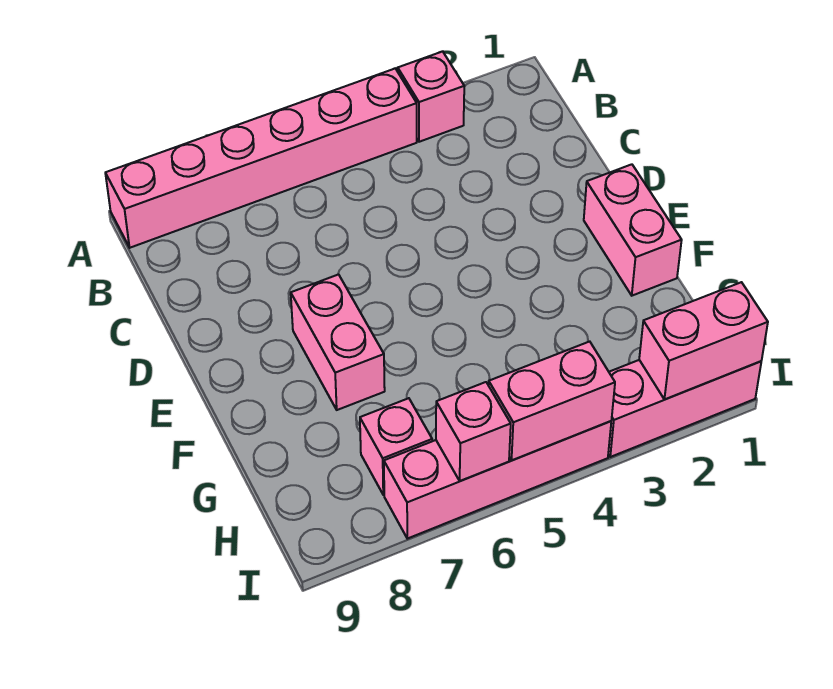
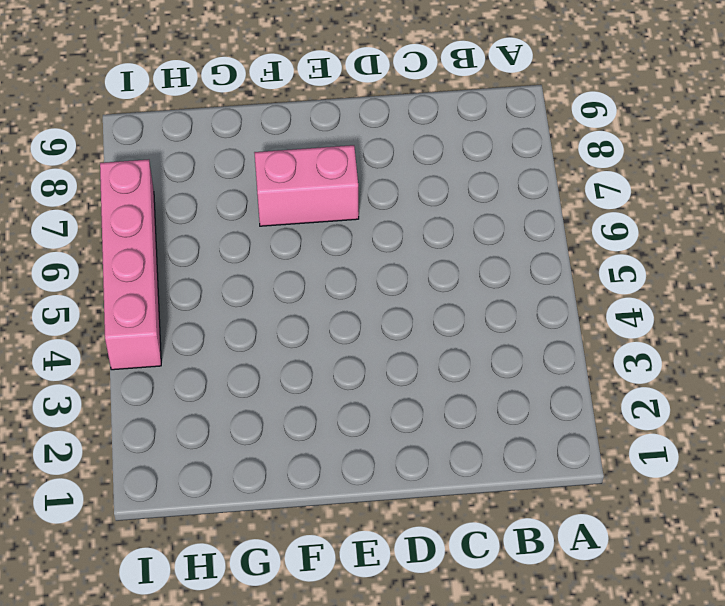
none -> pink 1x1 brick [398,51,464,142]
none -> pink 1x6 brick [105,69,417,248]

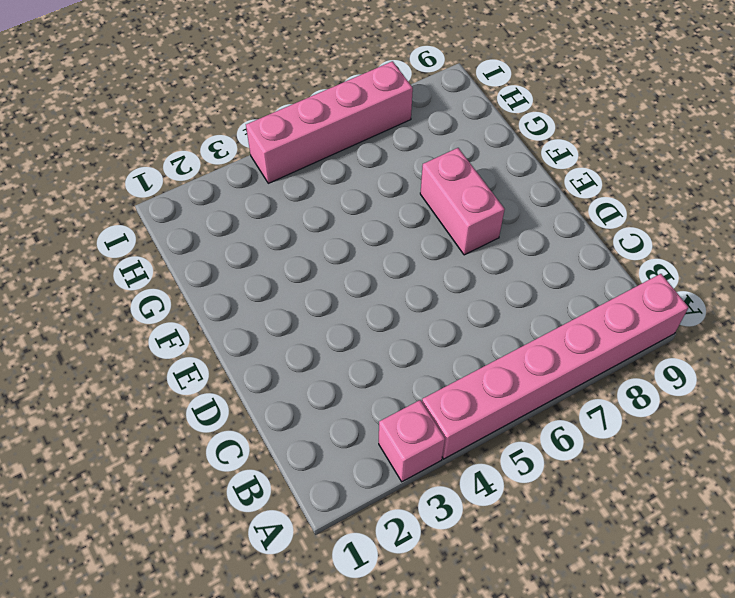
none -> pink 1x2 brick [584,164,682,296]
none -> pink 1x1 brick [360,398,432,495]

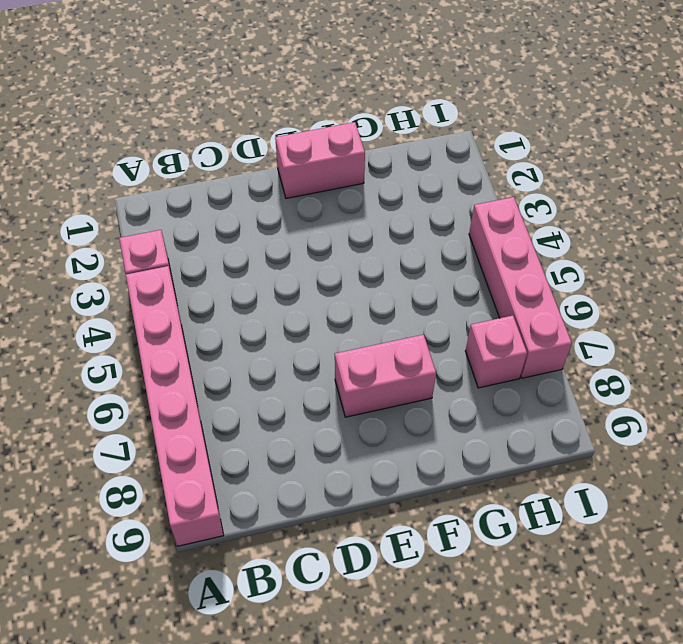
none -> pink 1x3 brick [608,360,761,457]
none -> pink 1x2 brick [639,282,768,399]

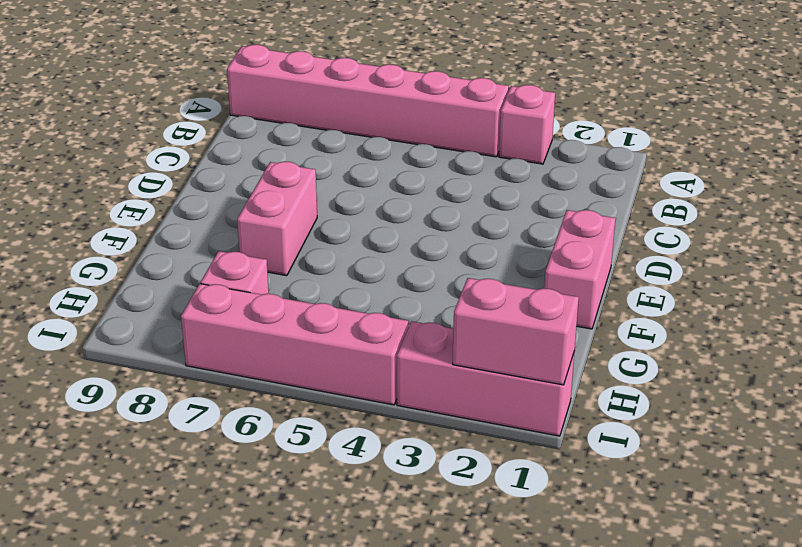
none -> pink 1x2 brick [489,341,615,460]
none -> pink 1x1 brick [436,382,511,481]

